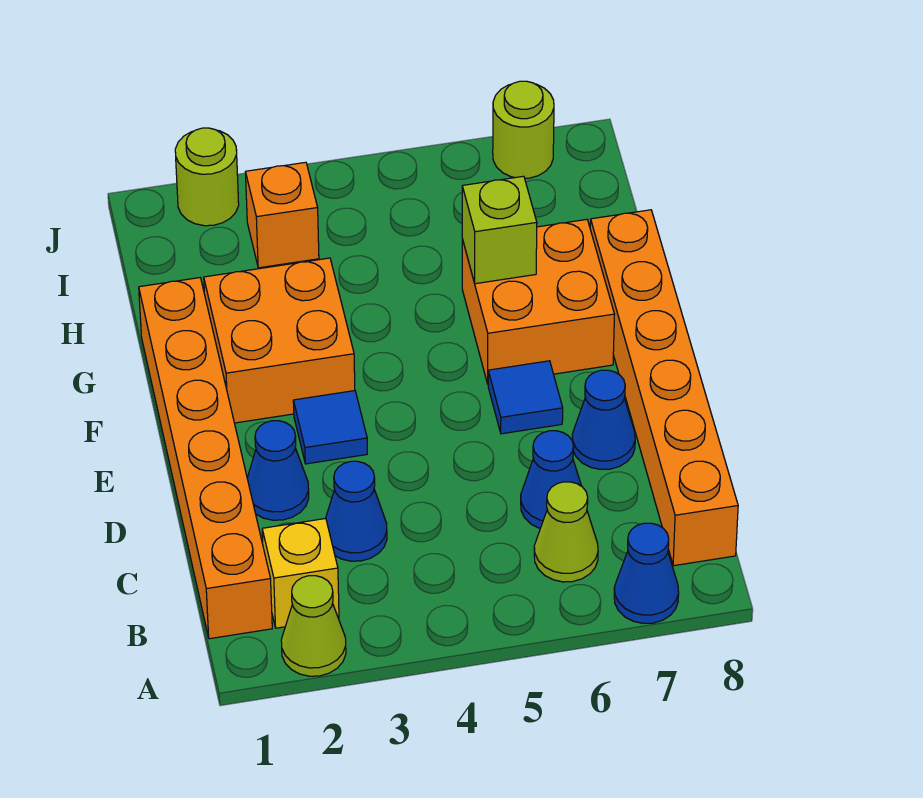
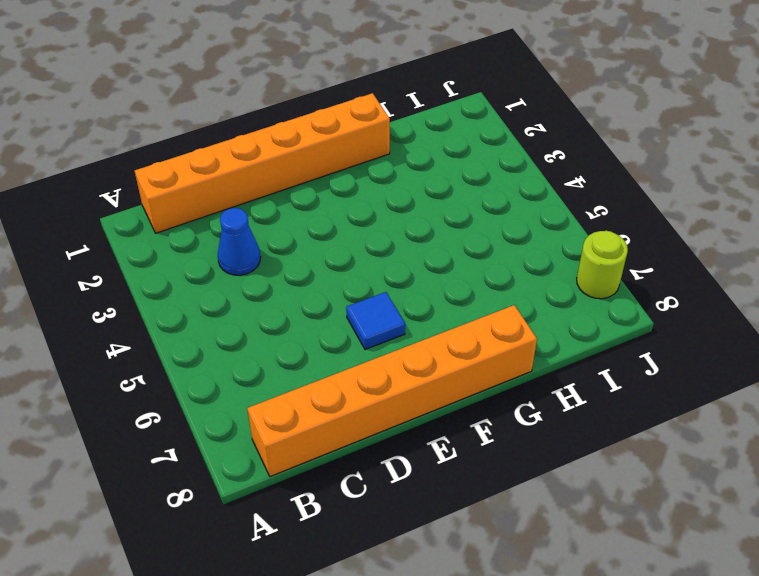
none -> lime 1x1 cone [281,576,346,676]
none -> blue 1x1 cone [614,523,679,623]
none -> yellow 1x1 brick [262,519,339,628]

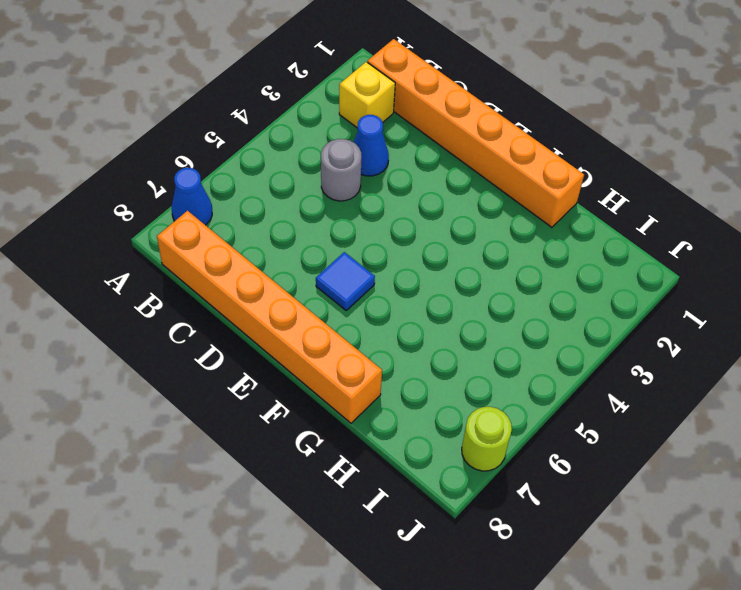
grey 1x1 round brick [321,139,361,201] -> none
none -> lime 1x1 cone [281,576,346,676]
none -> lime 1x1 cone [534,482,598,582]
none -> blue 1x1 cone [521,431,581,528]

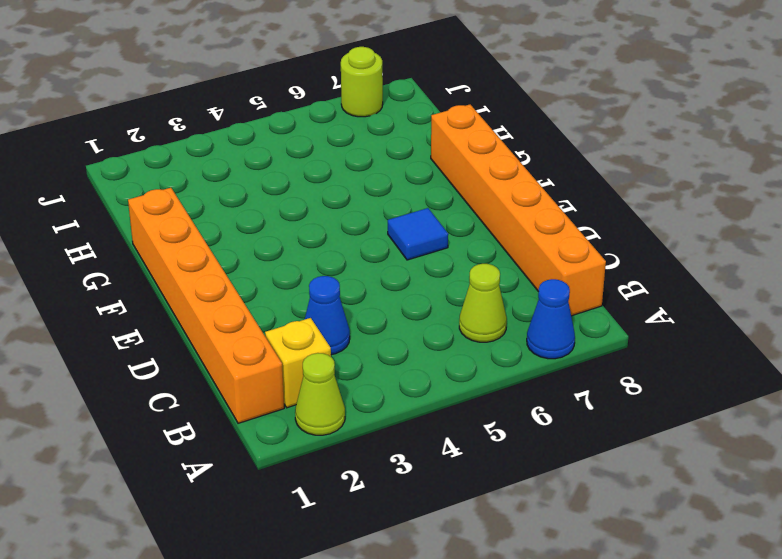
none -> blue 1x1 cone [521,431,581,528]
none -> blue 1x1 cone [247,421,309,520]
none -> blue 1x1 cone [572,370,635,469]

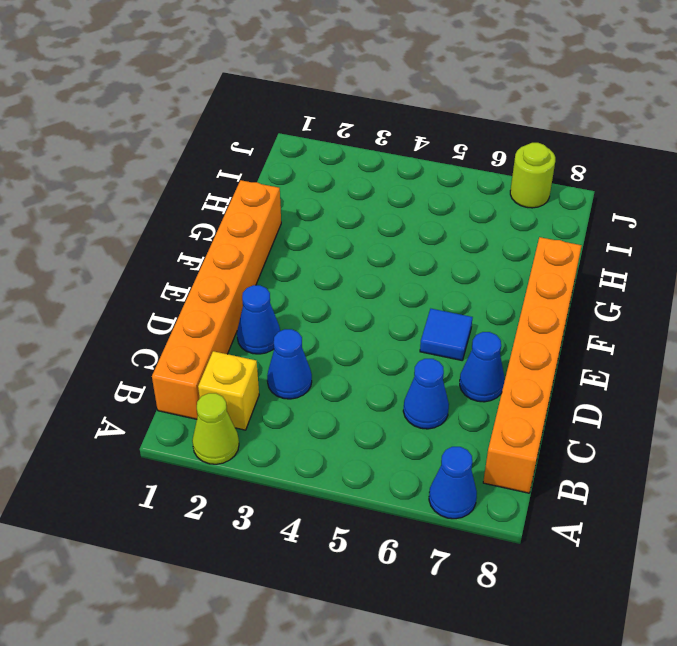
none -> lime 1x1 cone [534,482,598,582]
none -> blue 1x1 tile [293,391,367,464]
none -> orange 2x2 brick [204,258,355,423]

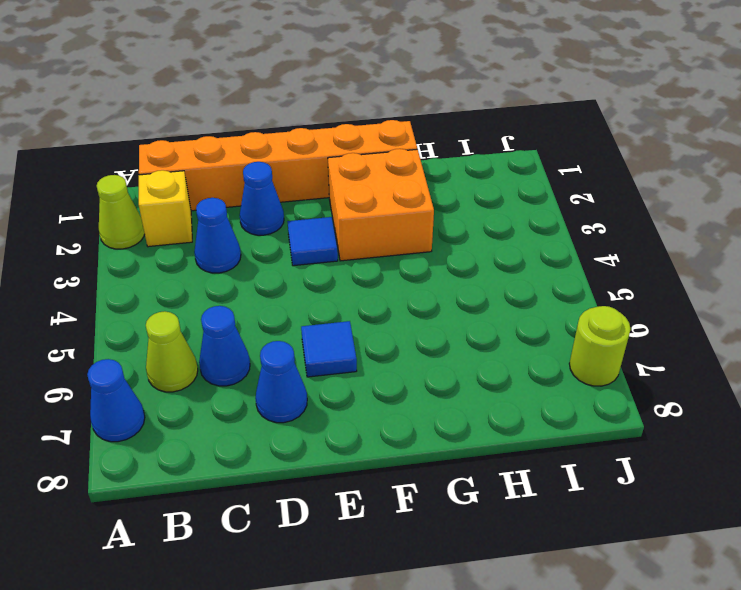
none -> orange 1x6 brick [590,210,738,566]
none -> orange 2x2 brick [462,219,615,384]
none -> orange 1x1 brick [245,162,319,268]

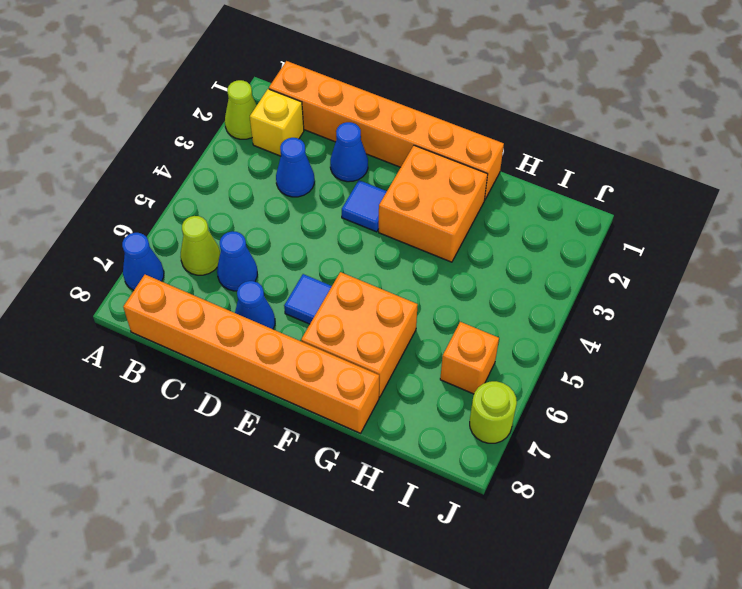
orange 1x1 brick [440,322,499,394] -> orange 1x1 brick moved to [245,162,319,268]
none -> lime 1x1 round brick [175,128,239,226]
none -> lime 1x1 brick [462,176,537,284]

